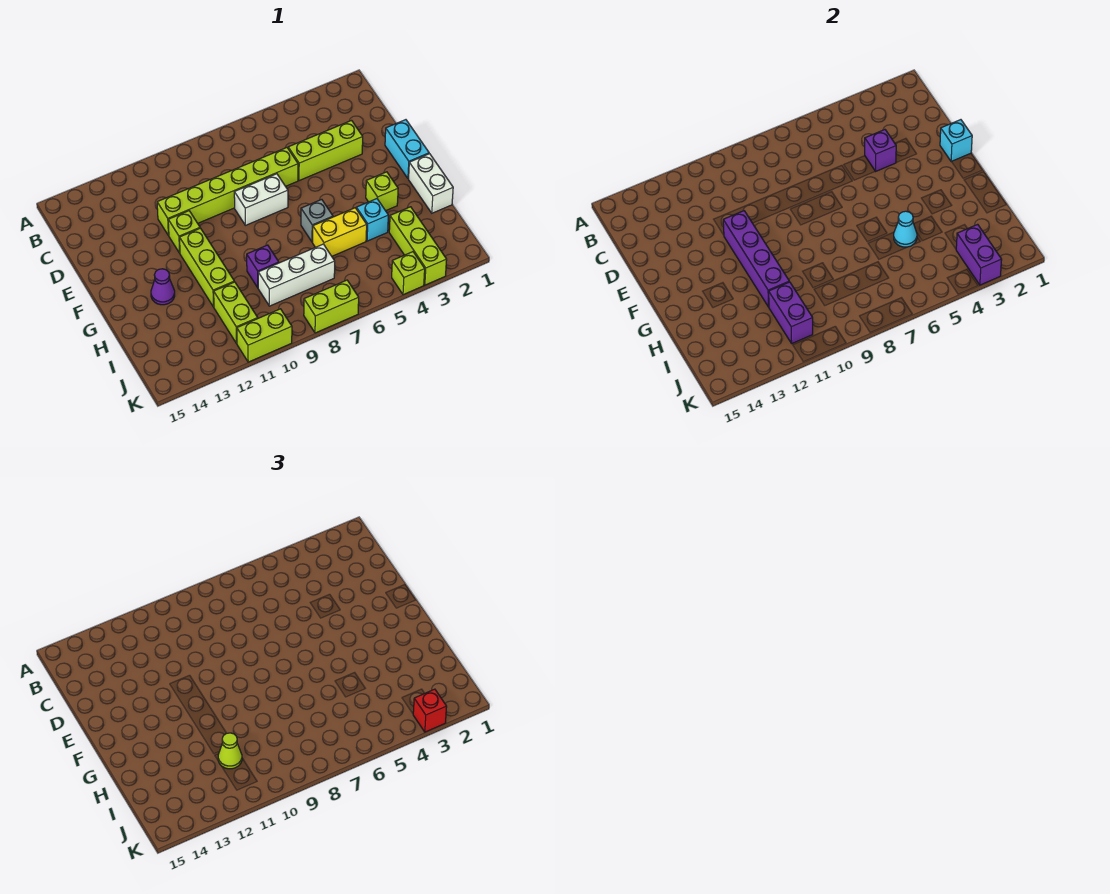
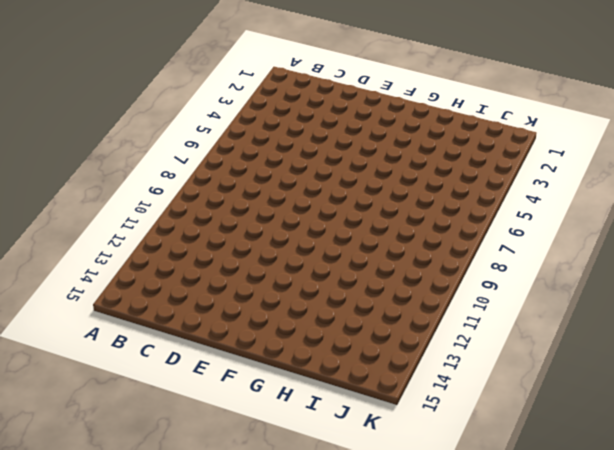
none -> lime 1x3 brick [288,121,363,181]
none -> lime 1x6 brick [157,148,298,236]
none -> cyan 1x2 brick [385,120,429,179]

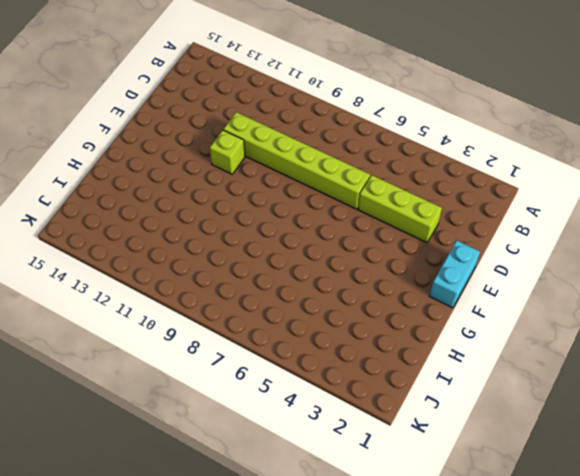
none -> white 1x2 brick [234,174,288,225]
none -> lime 1x3 brick [180,228,234,307]
none -> white 1x2 brick [409,154,453,213]

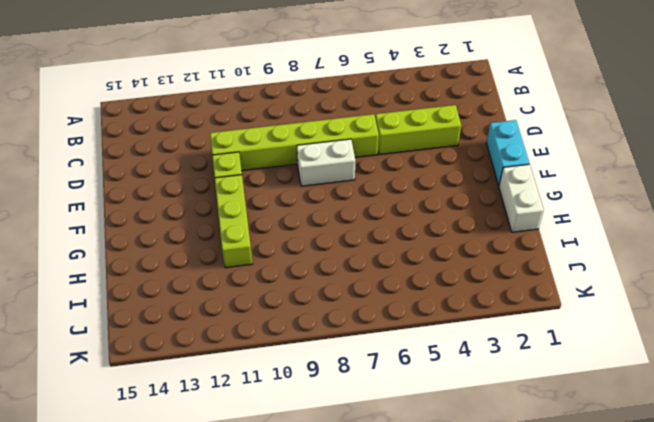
none -> lime 1x1 brick [366,172,398,211]
none -> grey 1x1 brick [301,199,333,242]
none -> purple 1x1 cone [151,269,175,305]

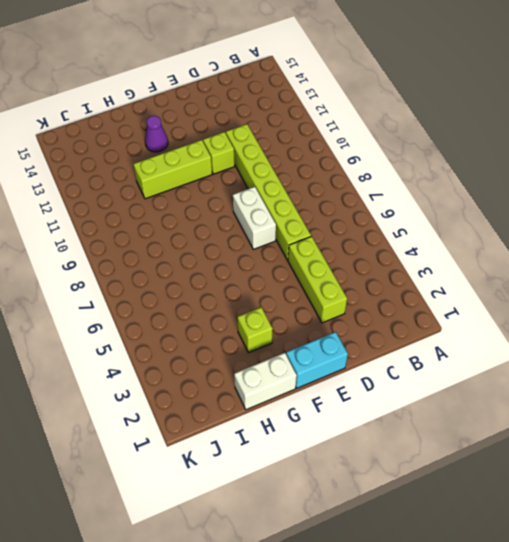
none -> grey 1x1 brick [301,199,333,242]
none -> cyan 1x1 brick [356,199,388,241]
none -> yellow 1x2 brick [313,208,367,256]

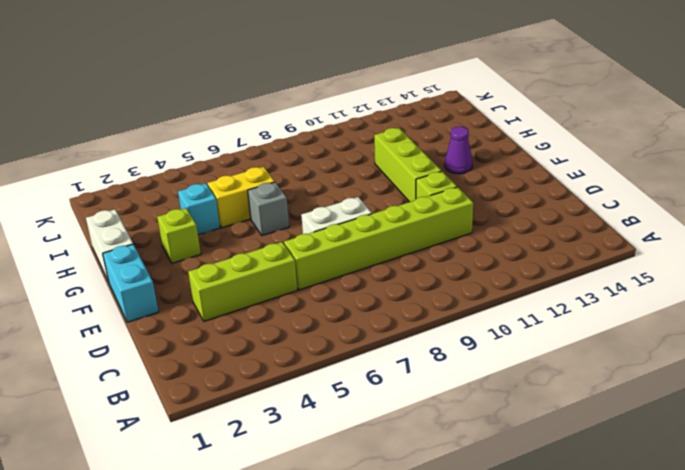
none -> purple 1x1 brick [247,245,279,288]
none -> lime 1x3 brick [389,207,447,285]
none -> white 1x3 brick [258,244,335,306]

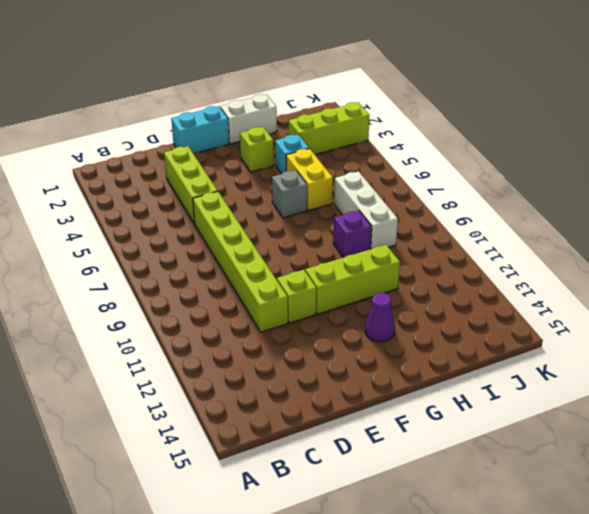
none -> white 1x2 brick [234,174,288,225]
none -> lime 1x2 brick [214,282,258,343]
none -> lime 1x1 brick [392,252,425,295]

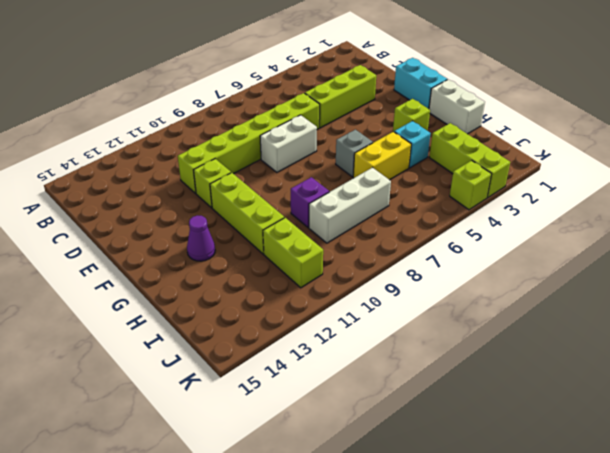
none -> lime 1x2 brick [304,280,359,333]
none -> lime 1x2 brick [237,309,292,362]
none -> purple 1x1 brick [865,130,896,171]

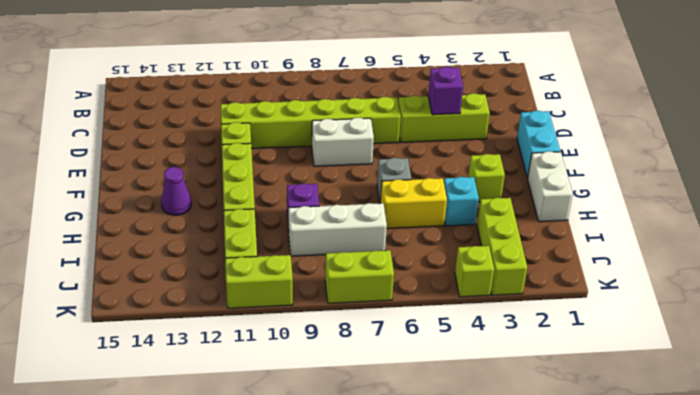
none -> cyan 1x1 brick [940,120,972,162]
none -> purple 1x4 brick [723,211,789,307]
none -> cyan 1x1 cone [894,211,917,247]

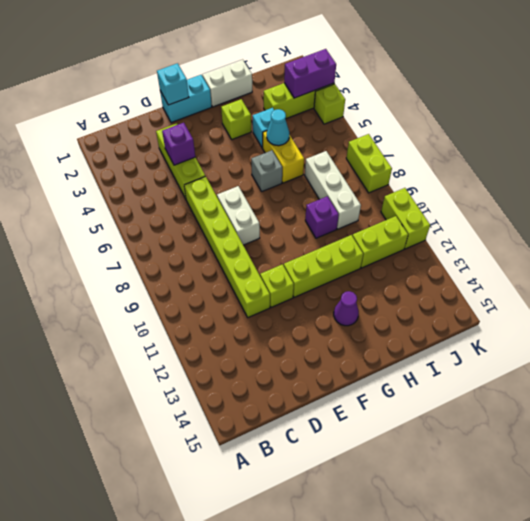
none -> purple 1x4 brick [723,211,789,307]
none -> purple 1x2 brick [769,282,813,343]
none -> lime 1x1 cone [218,733,242,769]

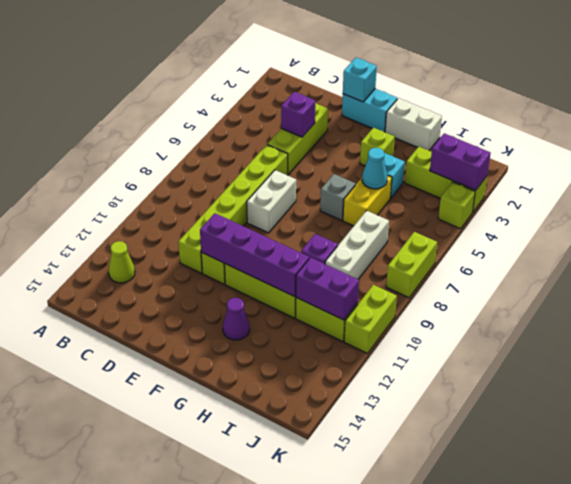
lime 1x1 cone [108,241,135,283] -> lime 1x1 cone moved to [218,733,242,769]
none -> red 1x1 brick [413,689,447,732]

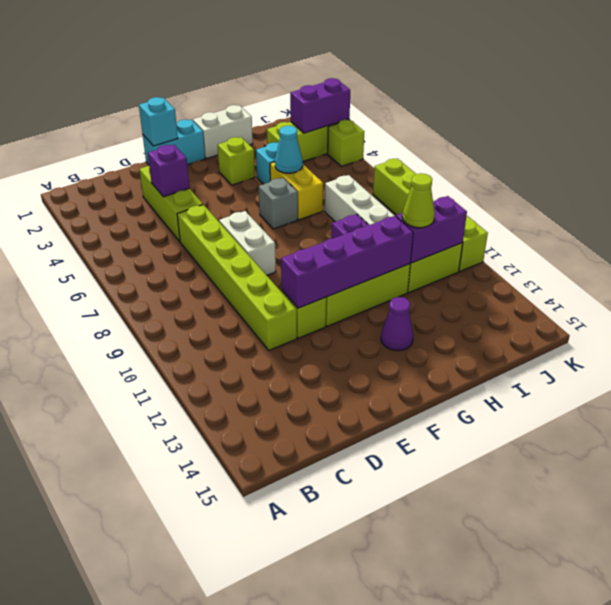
none -> red 1x1 brick [413,689,447,732]

